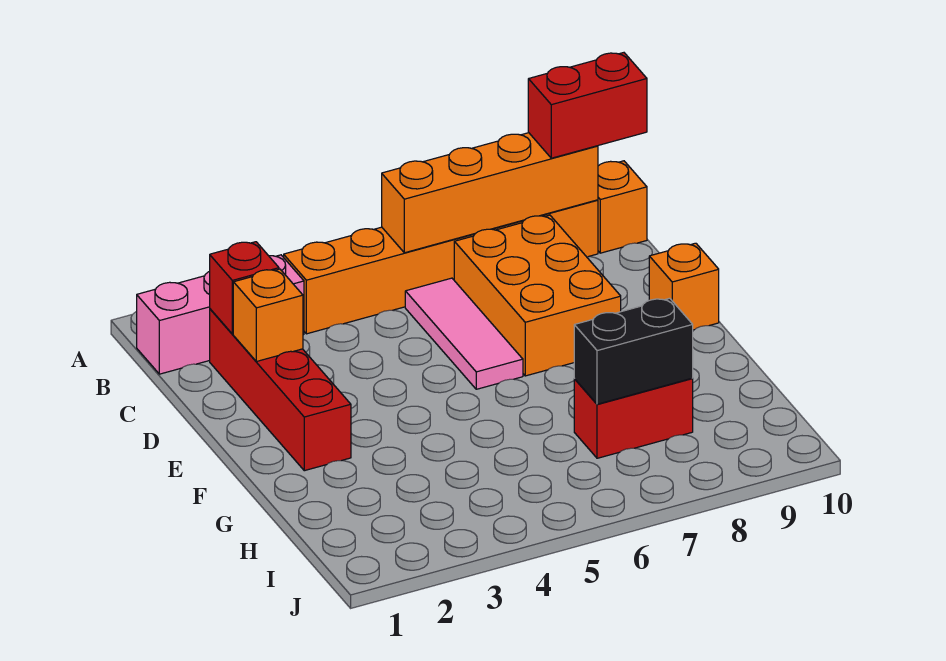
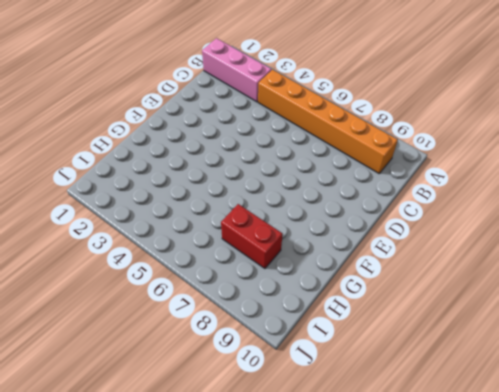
none -> orange 1x1 brick [598,161,647,253]
none -> red 1x4 brick [210,309,351,471]
none -> pink 1x3 tile [405,278,523,389]

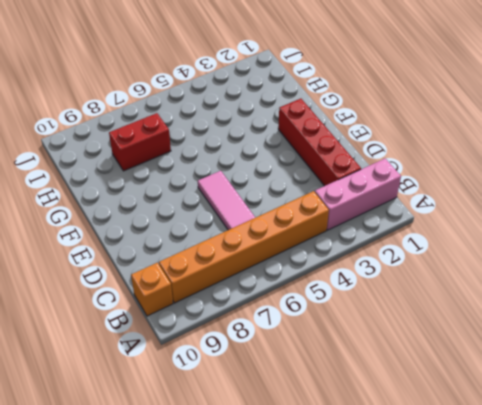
none -> orange 2x3 brick [454,215,621,376]
none -> orange 1x1 brick [649,243,719,330]
none -> orange 1x4 brick [382,133,598,253]

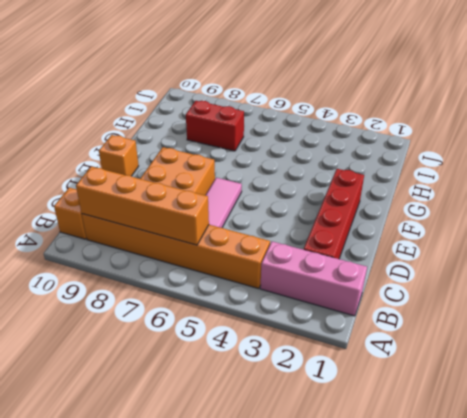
none -> red 1x1 brick [210,242,279,334]
none -> orange 1x1 brick [233,269,303,361]
none -> black 1x2 brick [574,298,693,404]

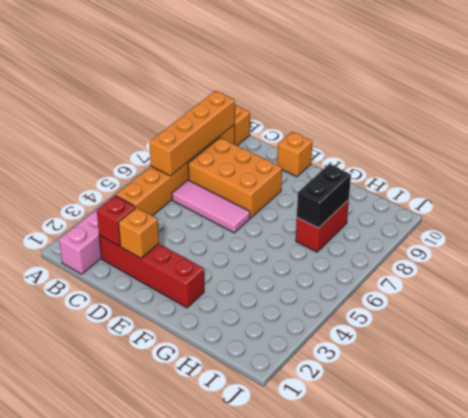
none -> red 1x2 brick [528,53,647,158]

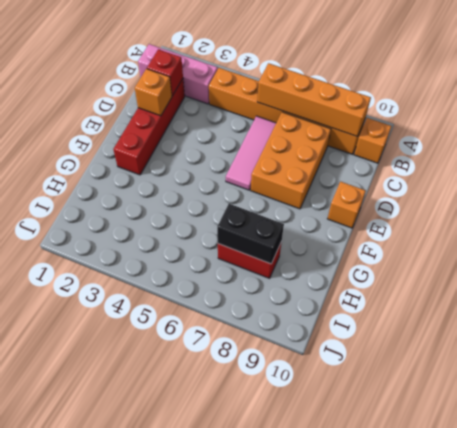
none -> red 1x2 brick [528,53,647,158]

